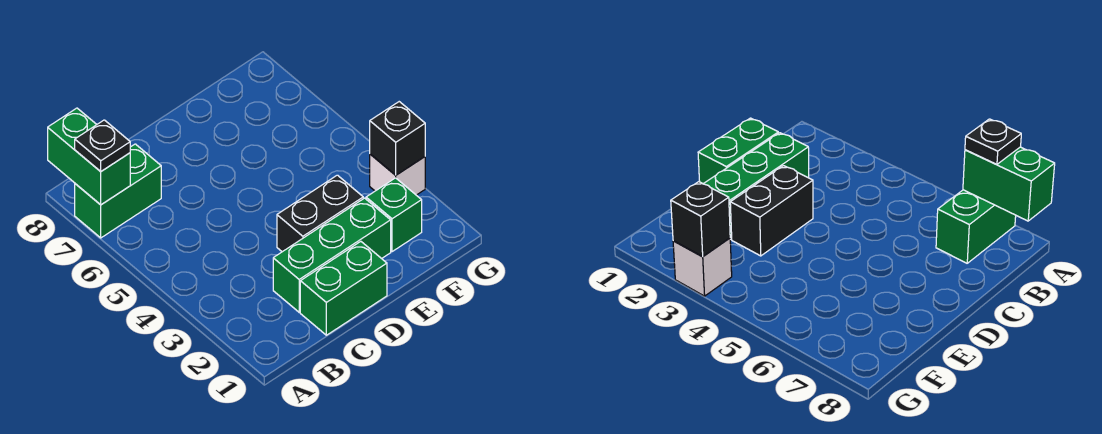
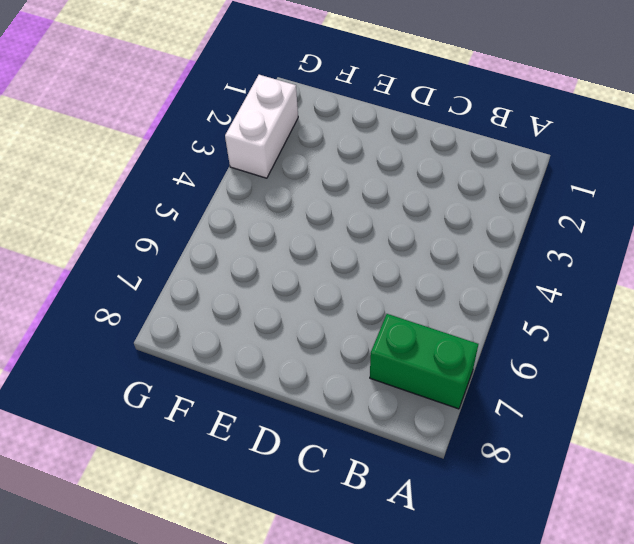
white 1x2 brick [225,75,298,178] -> white 1x1 brick [370,154,425,195]
none -> green 1x2 brick [300,242,387,335]
none -> green 1x3 brick [273,198,391,312]

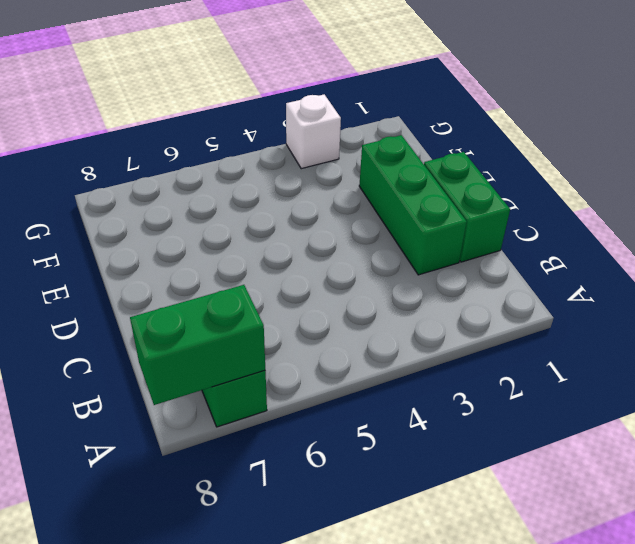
none -> black 1x2 brick [277,175,363,252]
none -> green 1x1 brick [366,178,422,252]

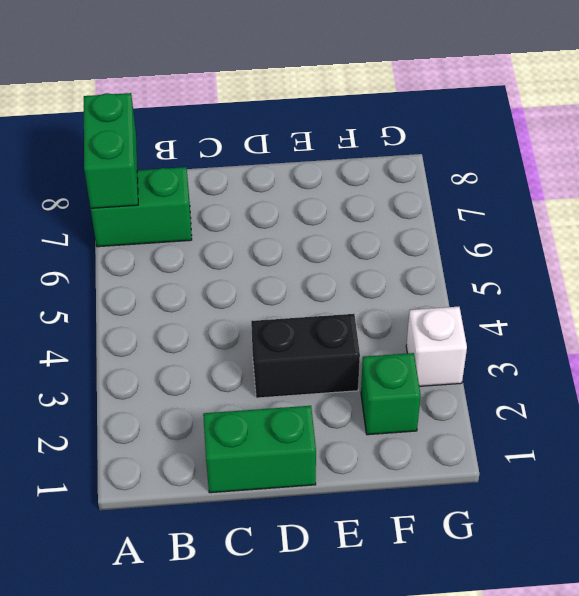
none -> green 1x3 brick [273,198,391,312]
none -> black 1x1 brick [370,102,425,175]

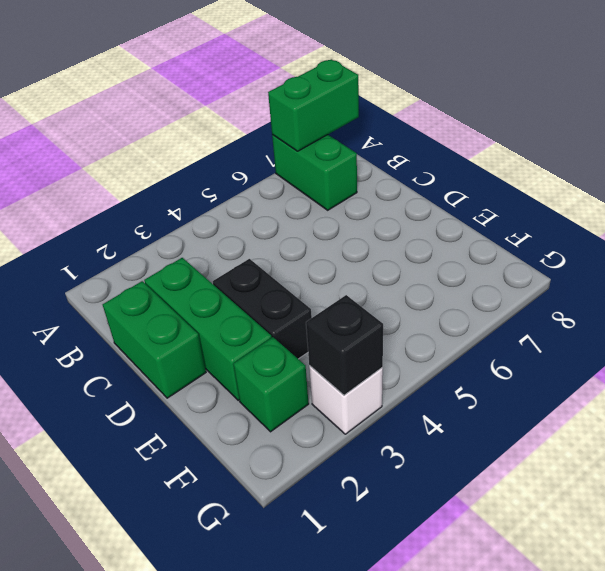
none -> black 1x1 plate [75,120,130,171]

